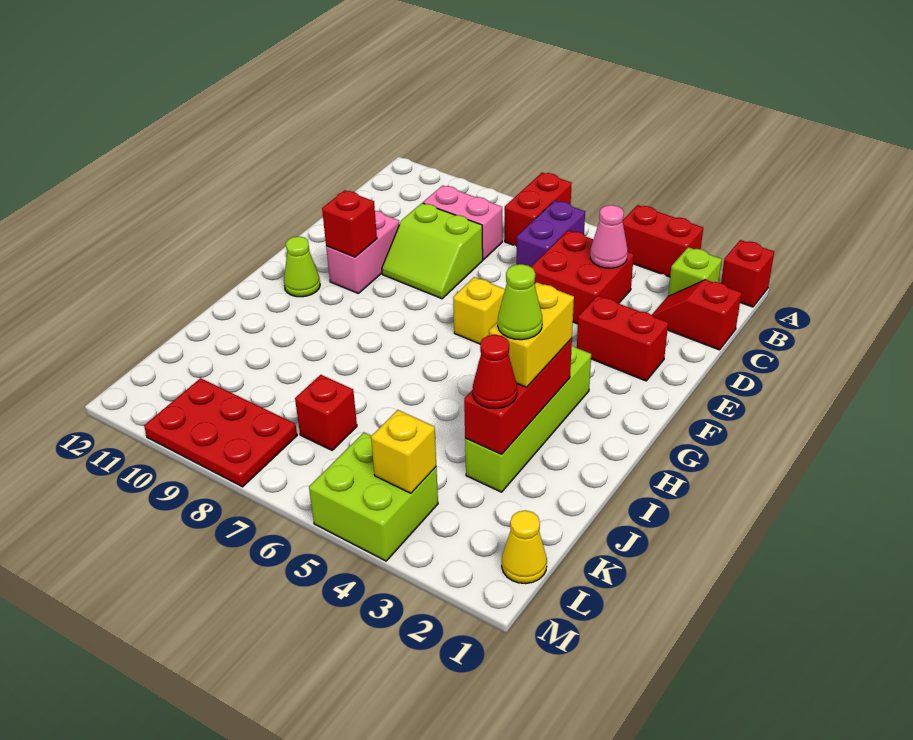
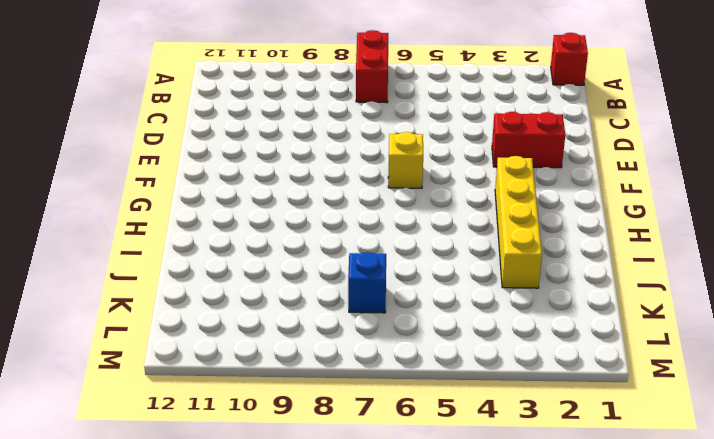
yellow 1x4 brick [495,156,542,288] -> lime 1x4 brick [465,345,591,492]
blue 1x1 brick [348,252,386,313] -> red 1x1 brick [295,375,357,450]
none -> red 1x2 brick [623,205,703,277]
none -> lime 1x1 brick [668,247,722,296]
none -> purple 1x2 brick [516,201,585,267]

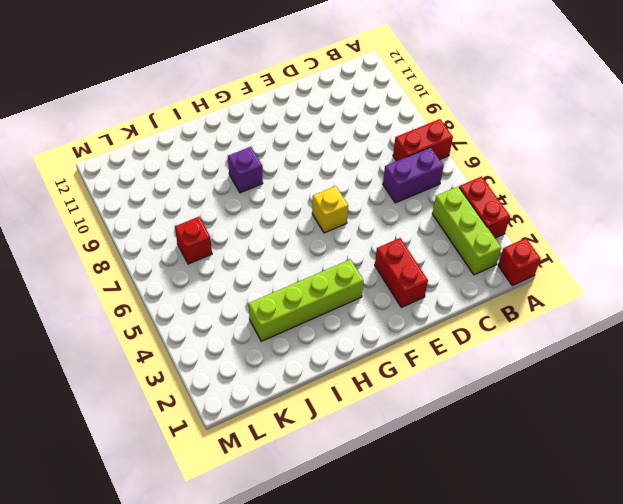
lime 1x3 brick [432,187,501,275] -> lime 1x1 brick [668,247,722,296]
purple 1x1 brick [228,147,263,193] -> none
none -> red 1x2 slope [652,280,741,350]
none -> red 2x2 brick [531,230,634,324]
none -> pink 1x2 brick [423,185,502,260]

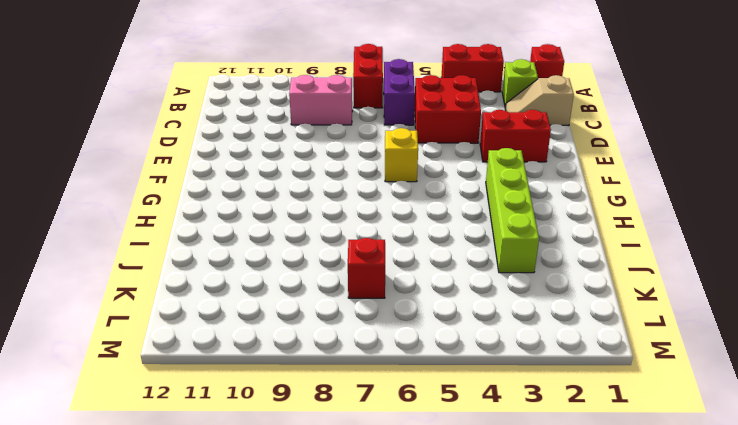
tan 1x2 slope [505,75,574,126] -> red 1x2 slope [652,280,741,350]
none -> lime 2x2 slope [382,203,483,299]
none -> pink 1x2 brick [326,211,399,293]
none -> lime 1x1 cone [284,236,320,297]

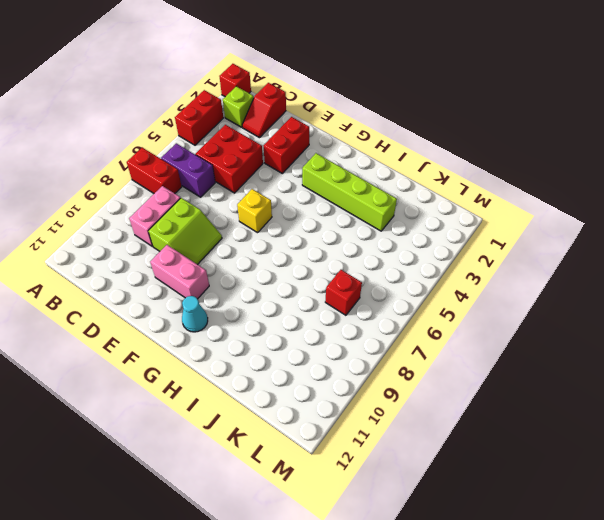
cyan 1x1 cone [182,296,208,332] -> lime 1x1 cone [284,236,320,297]
none -> yellow 1x1 cone [502,511,547,584]
none -> lime 2x2 brick [309,433,438,561]
none -> red 2x3 plate [144,378,297,487]

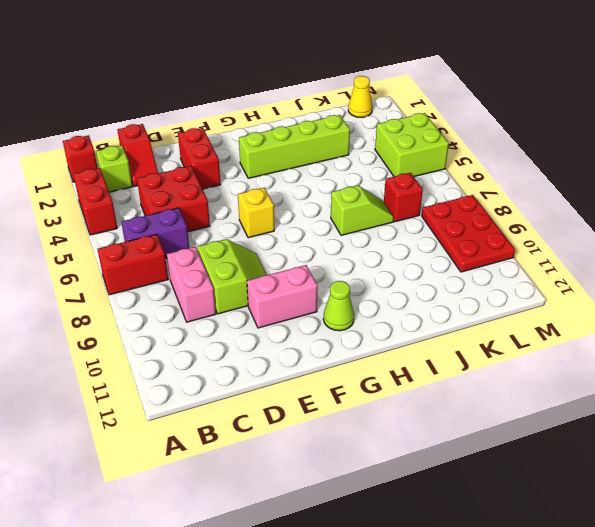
lime 1x2 slope [331,186,394,235] -> none
none -> pink 1x1 cone [590,205,628,268]
none -> red 1x1 brick [322,190,377,257]
none -> red 1x3 brick [464,338,572,454]

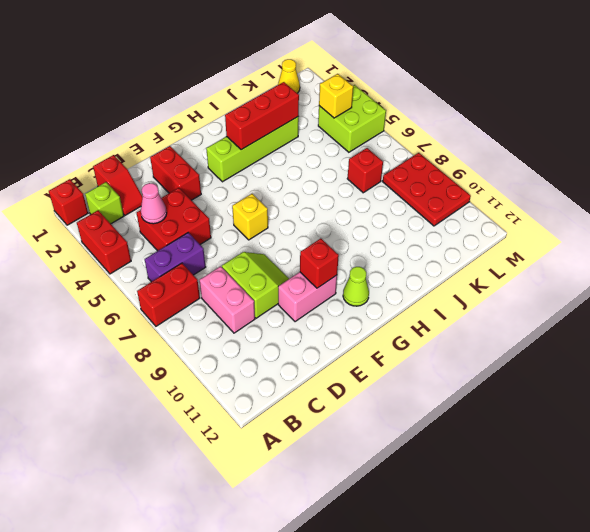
none -> yellow 1x2 brick [489,282,574,387]
none -> red 1x1 cone [473,335,517,409]
none -> lime 1x1 cone [498,264,542,340]

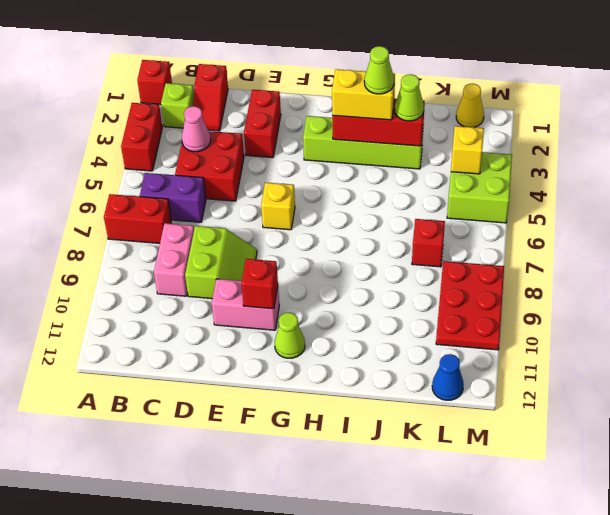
lime 1x1 cone [395,74,424,121] -> red 1x1 cone [473,335,517,409]
blue 1x1 cone [432,354,464,400] -> none

